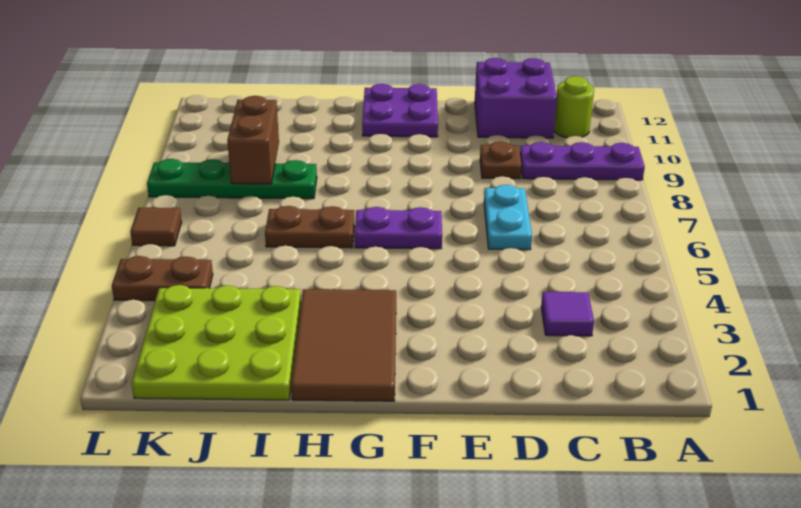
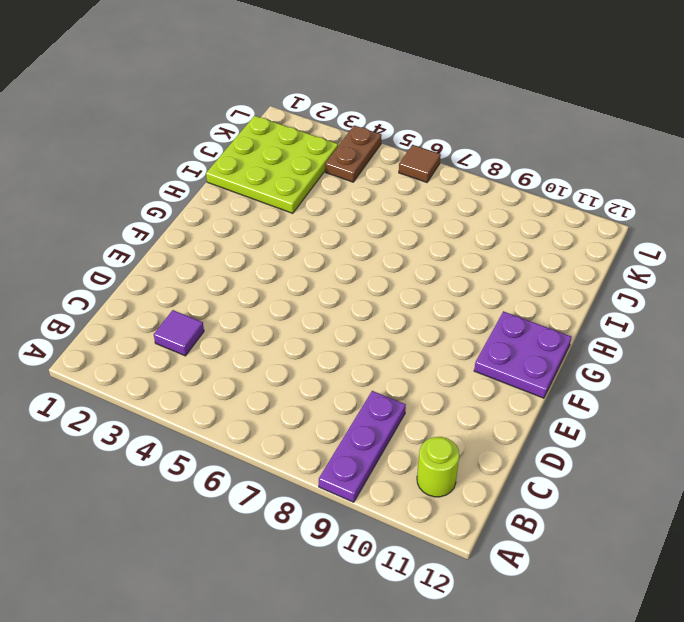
none -> purple 2x2 brick [475,58,557,138]
none -> cyan 1x2 plate [484,185,532,250]
none -> brown 1x1 plate [480,141,522,179]

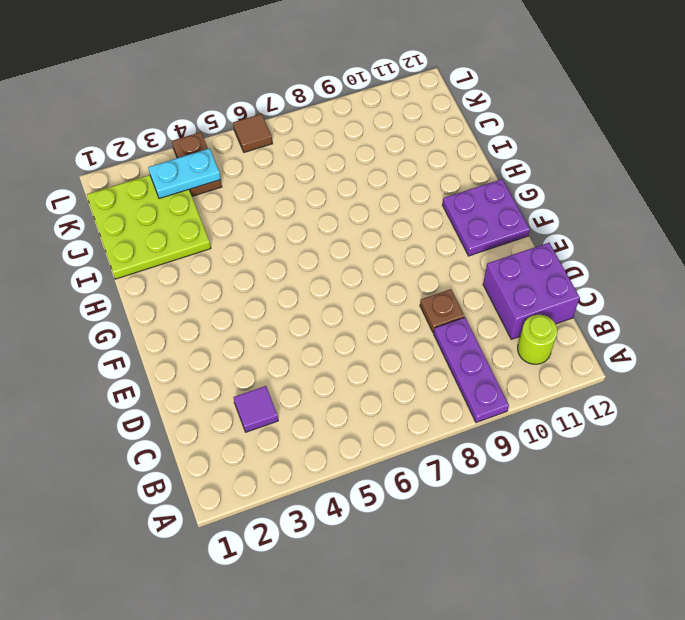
cyan 1x2 plate [148,148,221,199] -> cyan 1x2 plate moved to [484,185,532,250]
none -> purple 1x2 plate [355,207,442,249]
none -> brown 2x3 tile [291,289,396,401]
none -> brown 1x2 plate [265,206,354,248]

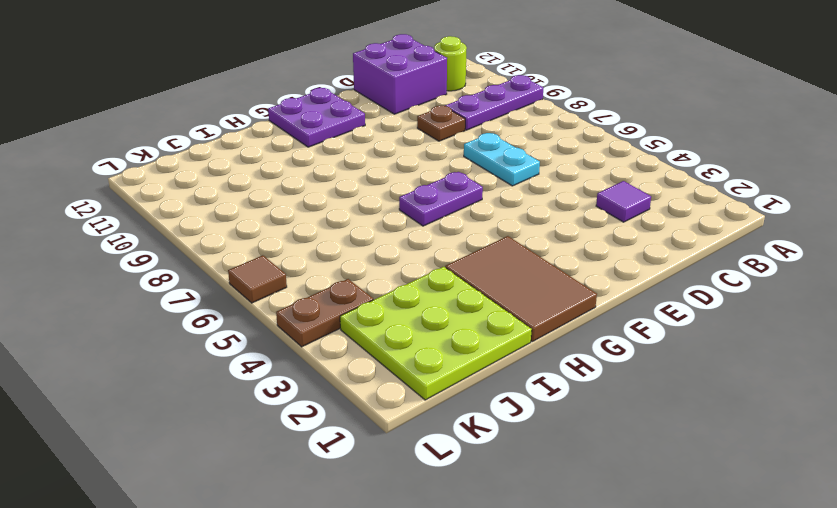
none -> brown 1x2 plate [265,206,354,248]
none -> green 1x4 plate [147,159,317,199]
none -> brown 1x2 brick [227,96,279,184]

